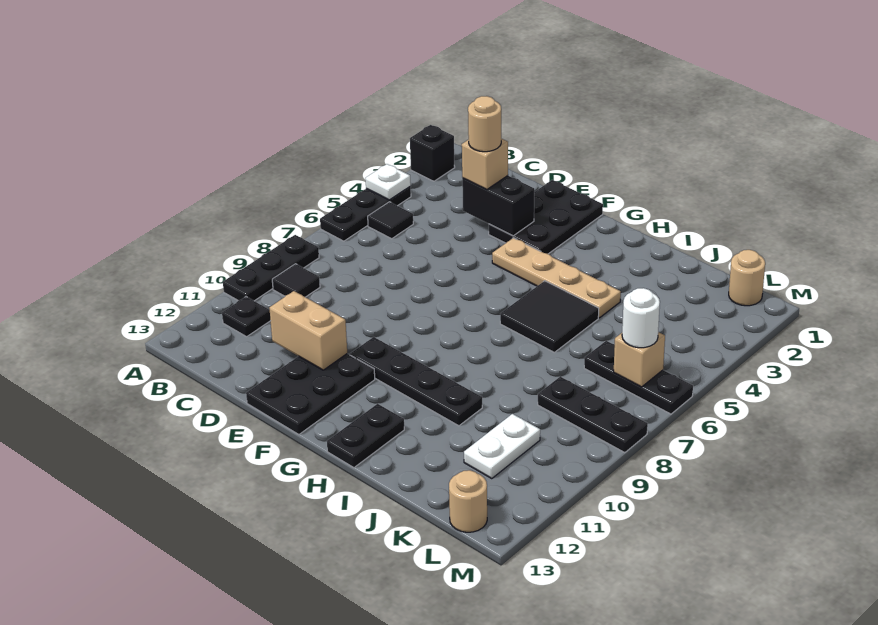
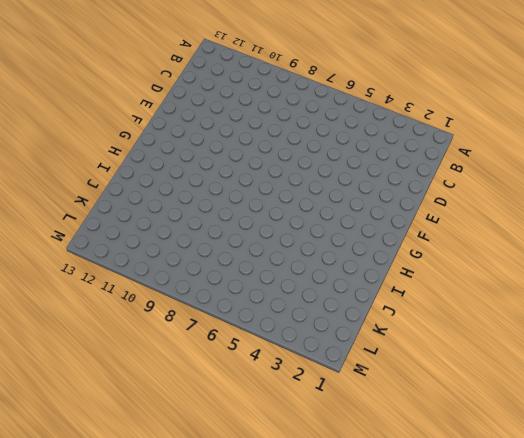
none -> black 1x1 brick [410,125,455,181]
none -> black 1x3 plate [320,187,411,241]
none -> black 1x3 plate [223,235,319,301]

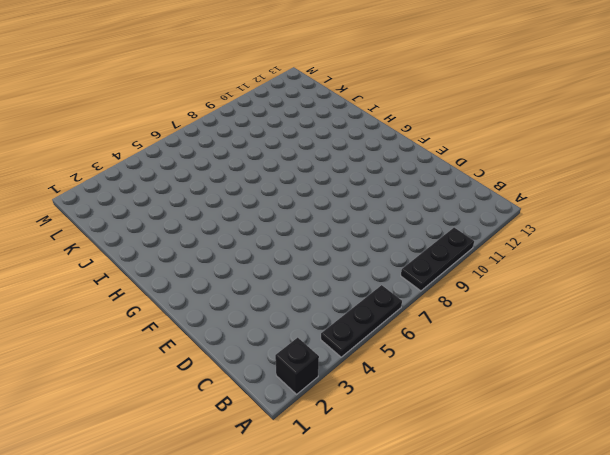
none -> black 1x1 tile [368,202,413,239]
none -> black 1x1 tile [272,264,320,297]
none -> black 1x1 plate [222,297,271,337]

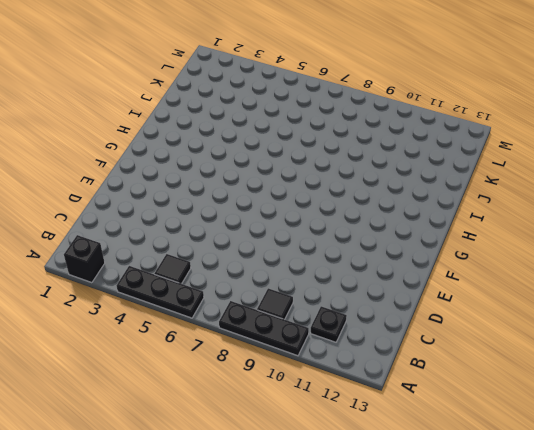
none -> black 2x3 plate [489,180,603,254]
none -> black 2x3 plate [246,354,375,435]
none -> tan 1x4 plate [492,238,621,318]

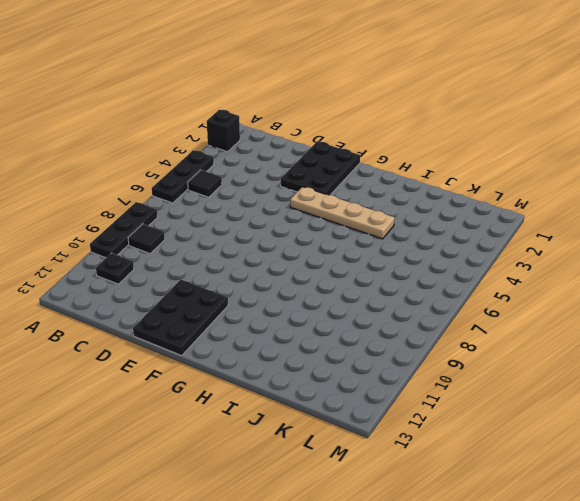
none -> black 1x4 plate [350,337,482,426]
none -> black 2x2 tile [500,281,599,352]
none -> black 1x2 plate [327,404,404,468]

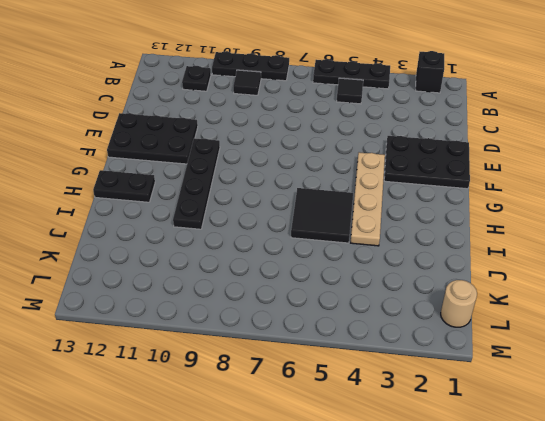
none -> black 1x3 plate [584,341,693,414]
none -> black 1x3 plate [538,377,648,453]
none -> white 1x2 plate [464,414,540,479]

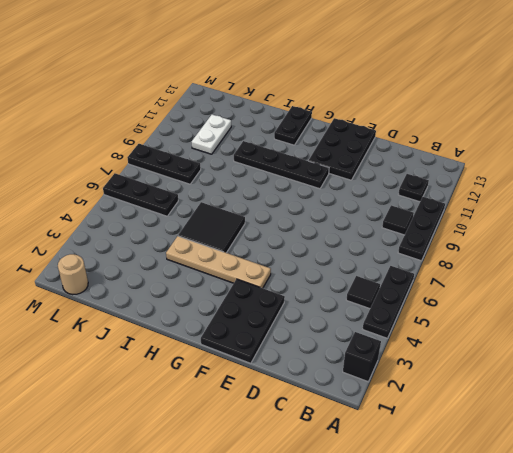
none -> tan 1x1 round brick [449,470,487,532]
none -> white 1x1 plate [365,164,411,200]
none -> black 1x2 brick [462,176,534,236]

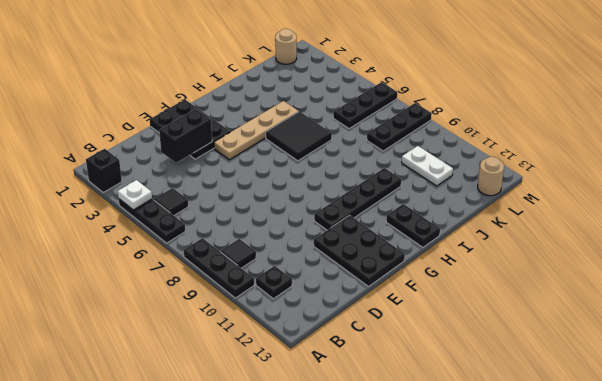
none -> tan 1x2 brick [269,291,347,370]
none -> tan 1x1 brick [614,332,665,387]
none -> tan 1x1 brick [462,139,508,190]

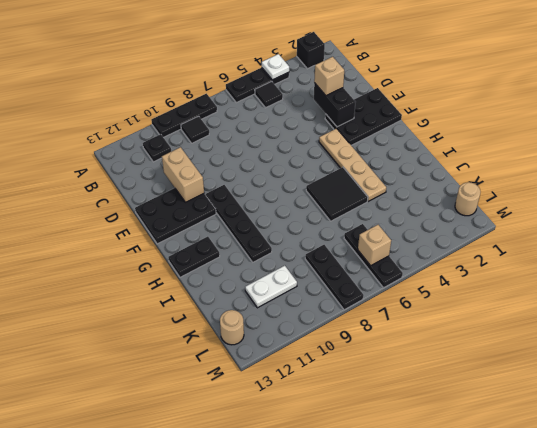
none -> white 1x1 round brick [622,288,660,348]
none -> tan 1x1 round brick [468,96,501,152]

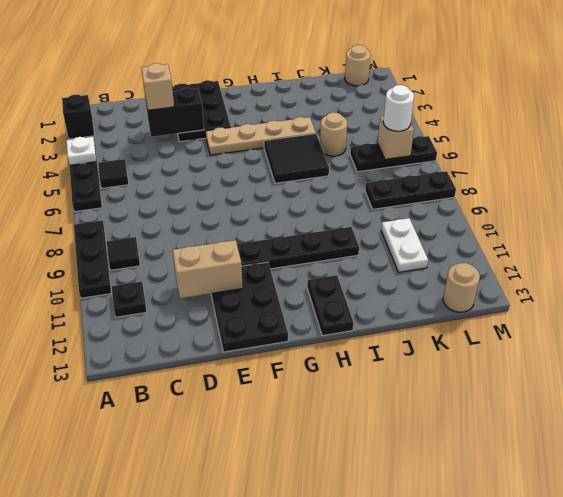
tan 1x1 round brick [320,112,347,156] -> tan 1x1 round brick moved to [468,96,501,152]

